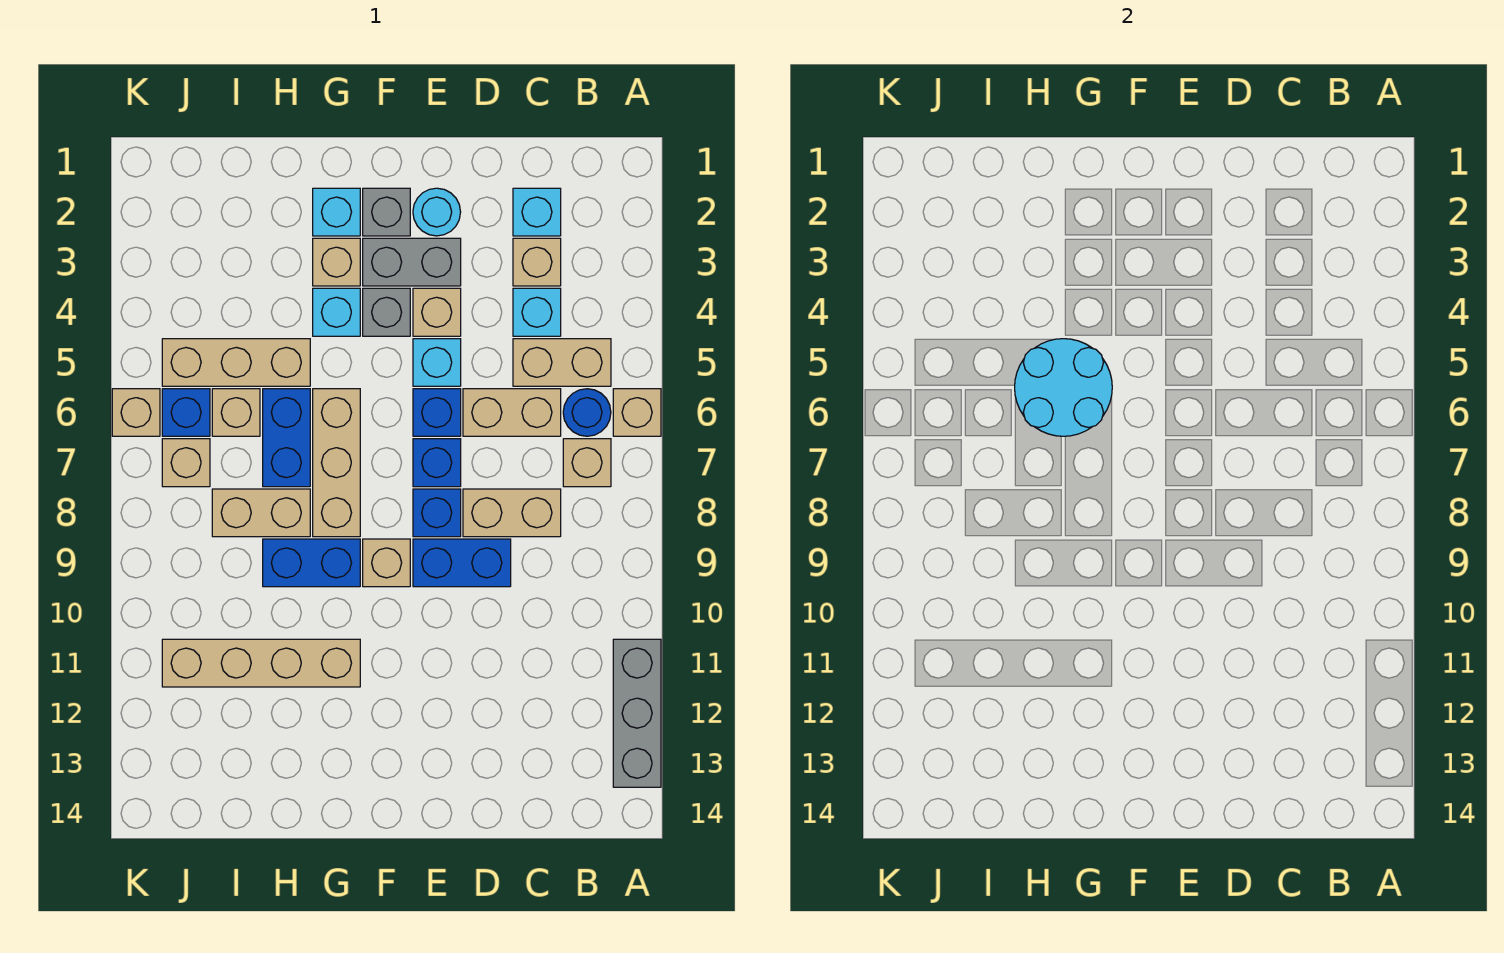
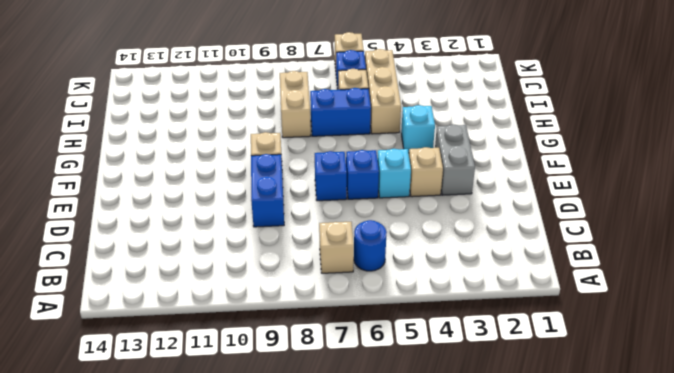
none -> tan 1x1 brick [613,389,661,436]
none -> grey 1x3 brick [613,639,661,787]
none -> tan 1x2 brick [513,339,611,386]
none -> cyan 1x1 brick [513,188,561,236]

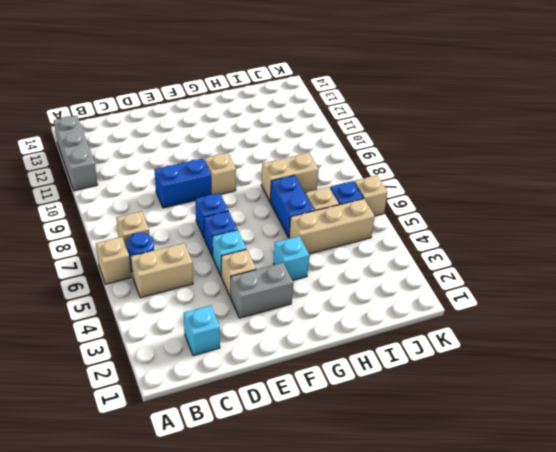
none -> tan 1x1 brick [513,238,561,286]
none -> cyan 1x1 brick [513,288,561,336]
none -> tan 1x2 brick [463,389,561,436]
none -> tan 1x2 brick [463,489,561,537]

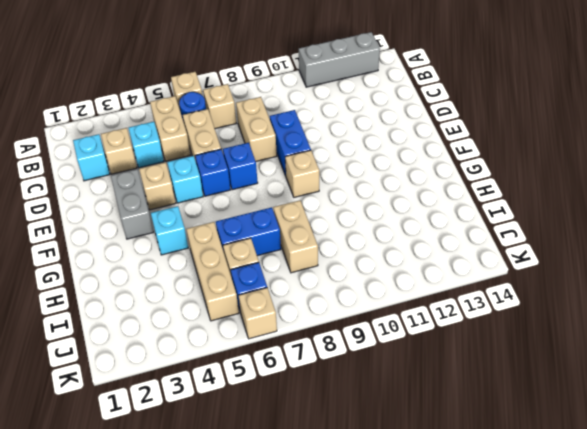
none -> cyan 1x1 round brick [413,188,461,236]
none -> blue 1x1 brick [413,489,461,537]
none -> grey 1x1 brick [363,188,410,236]
none -> grey 1x1 brick [363,288,410,336]

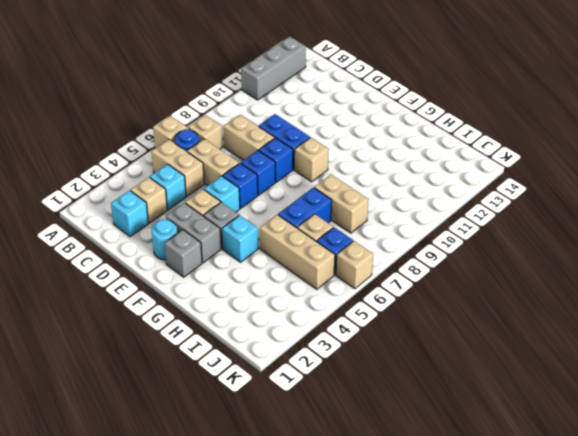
none -> cyan 1x1 brick [313,188,360,236]
none -> tan 1x1 brick [313,238,360,286]
none -> tan 1x3 brick [313,389,360,537]
none -> blue 1x2 brick [263,539,360,587]

